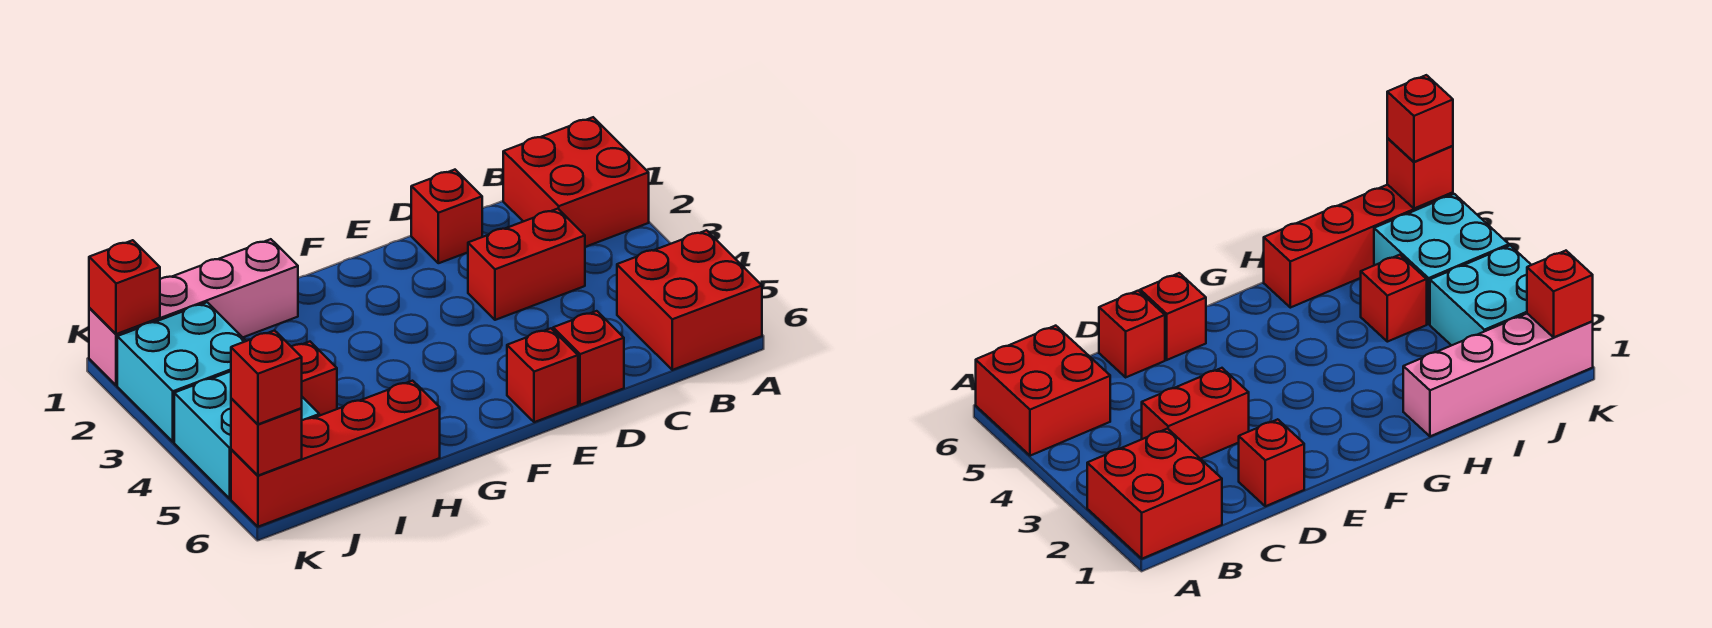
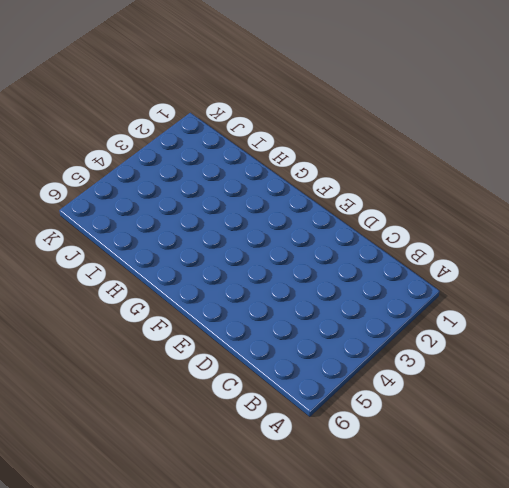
none -> red 2x2 brick [503,117,649,247]
none -> red 2x2 brick [617,230,762,370]
none -> red 1x2 brick [468,209,585,320]

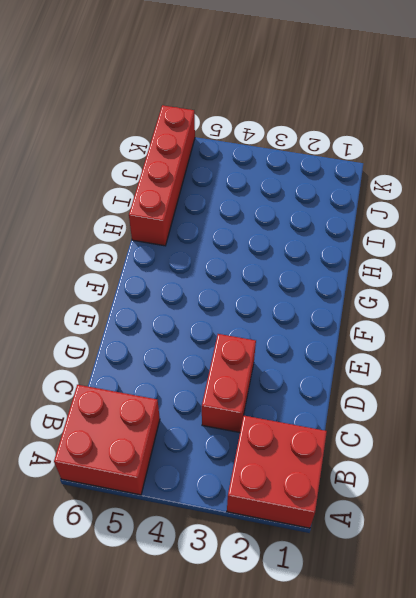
none -> red 1x1 brick [411,170,482,263]
none -> red 1x1 brick [553,311,624,405]
none -> red 1x1 brick [507,328,578,422]

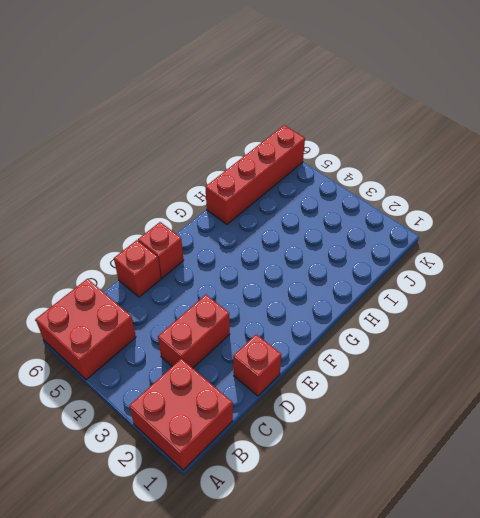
none -> pink 1x4 brick [89,239,298,385]
none -> red 1x1 brick [291,342,337,416]
none -> cyan 2x2 brick [117,302,246,442]

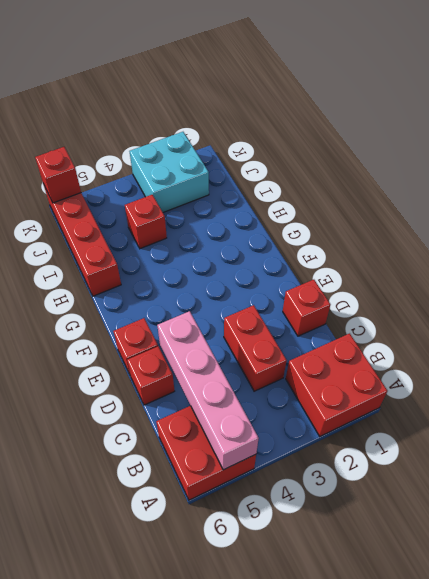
pink 1x4 brick [157,311,259,470] -> pink 1x4 brick moved to [89,239,298,385]
none -> cyan 2x2 brick [174,371,319,498]
none -> red 1x1 brick [89,240,160,334]
none -> red 1x1 brick [231,331,302,424]

